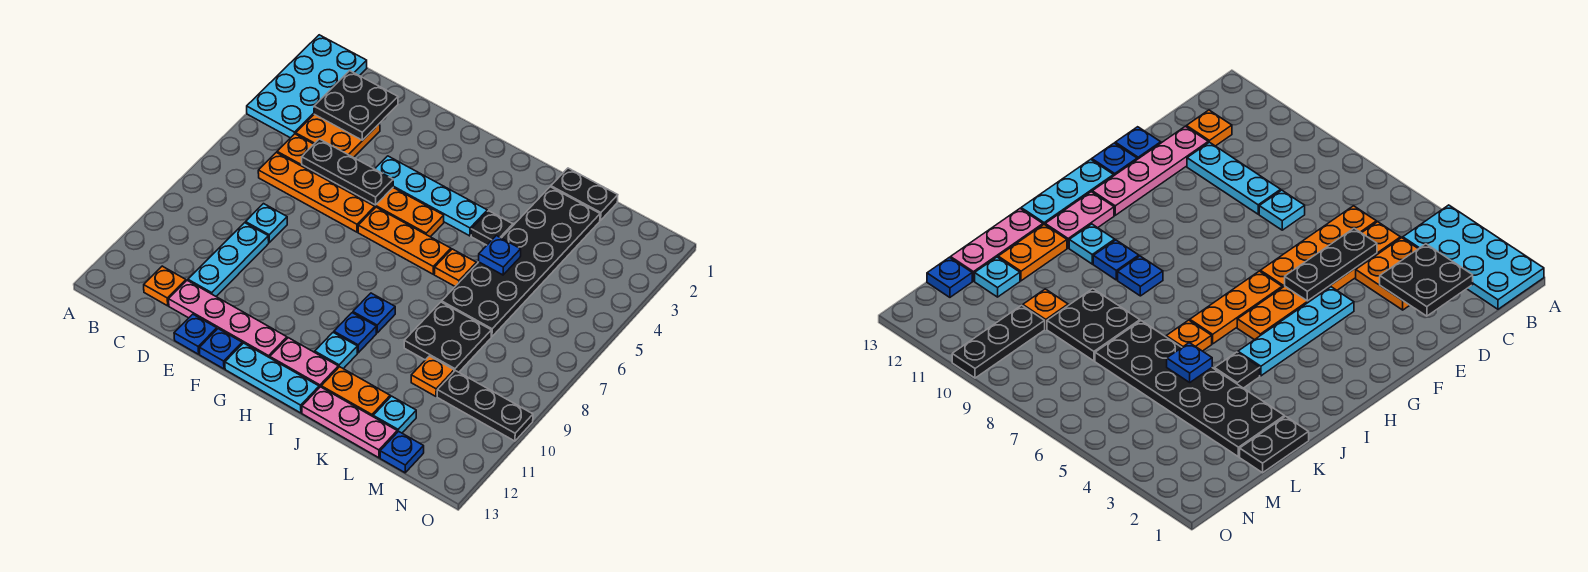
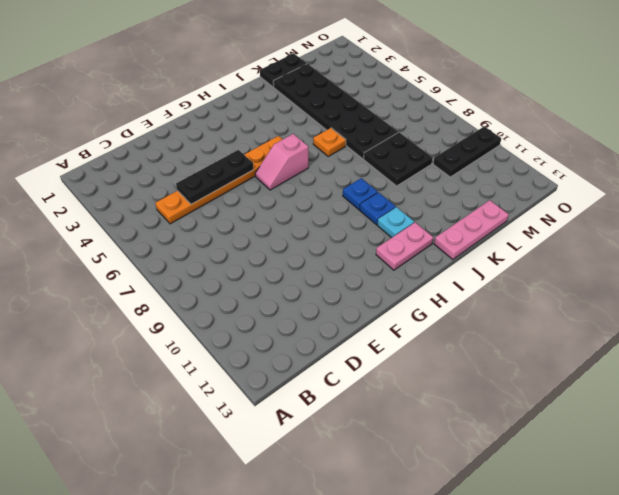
pink 1x2 slope [255,134,308,190] -> orange 1x3 plate [358,207,451,274]
none -> cyan 2x4 plate [247,35,367,138]
none -> orange 2x2 plate [296,114,380,158]
none -> orange 1x4 plate [258,152,375,232]
none -> orange 1x1 plate [144,266,186,306]

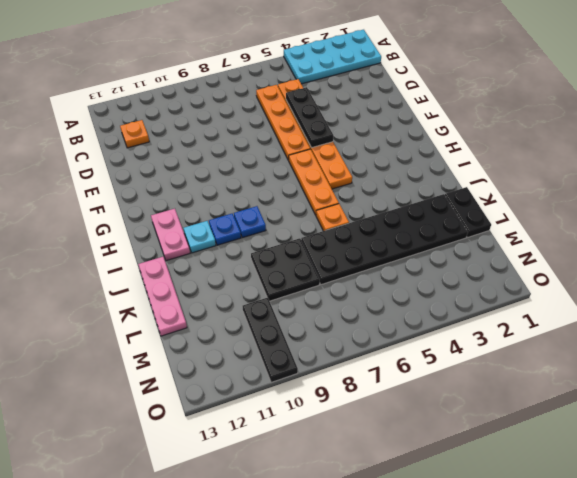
none -> orange 2x2 plate [296,114,380,158]
none -> cyan 1x1 plate [246,204,287,242]
none -> cyan 1x3 plate [188,223,269,296]
none -> pink 1x4 plate [169,280,287,358]

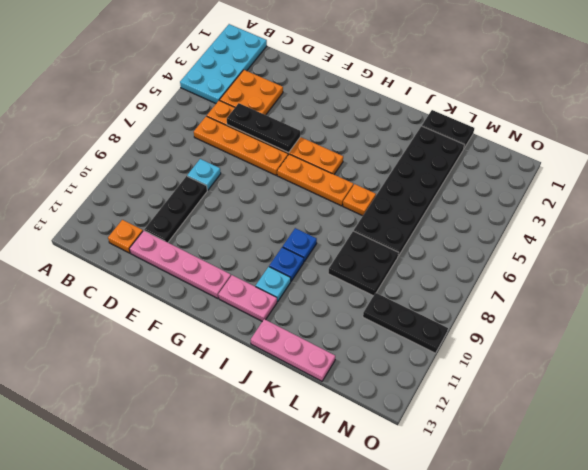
black 1x3 plate [144,176,207,242] -> cyan 1x3 plate [188,223,269,296]
none -> blue 1x1 plate [174,314,217,354]
none -> cyan 1x4 plate [375,156,487,236]
none -> blue 1x1 plate [200,329,242,369]
none -> cyan 1x3 plate [225,343,319,413]

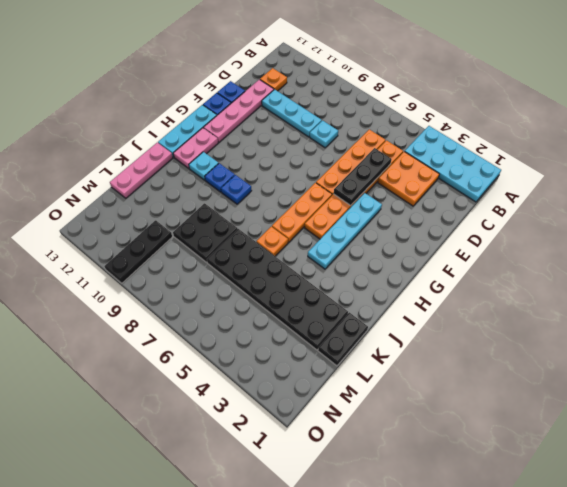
none -> black 1x1 plate [471,211,513,245]
none -> orange 1x2 plate [321,367,390,416]
none -> orange 1x1 plate [411,356,454,396]
none -> cyan 1x1 plate [373,396,416,433]

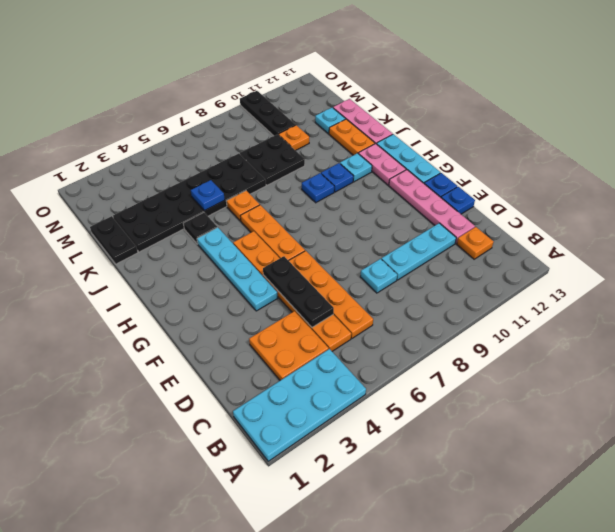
none -> blue 1x1 plate [380,431,424,473]
none -> black 2x2 plate [314,71,398,140]

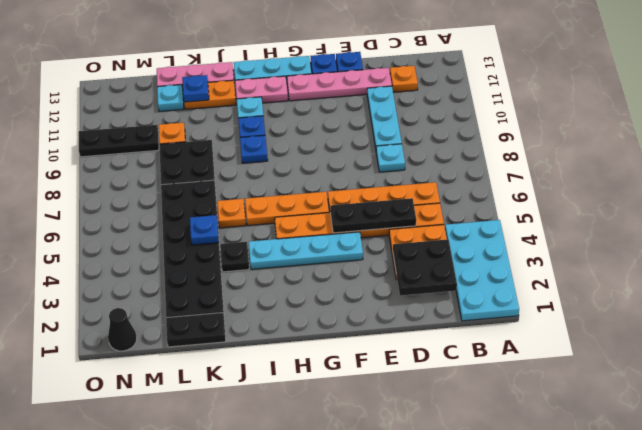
blue 1x1 plate [182,75,209,102] -> blue 1x1 plate moved to [380,431,424,473]
black 1x1 cone [108,308,137,351] -> none

